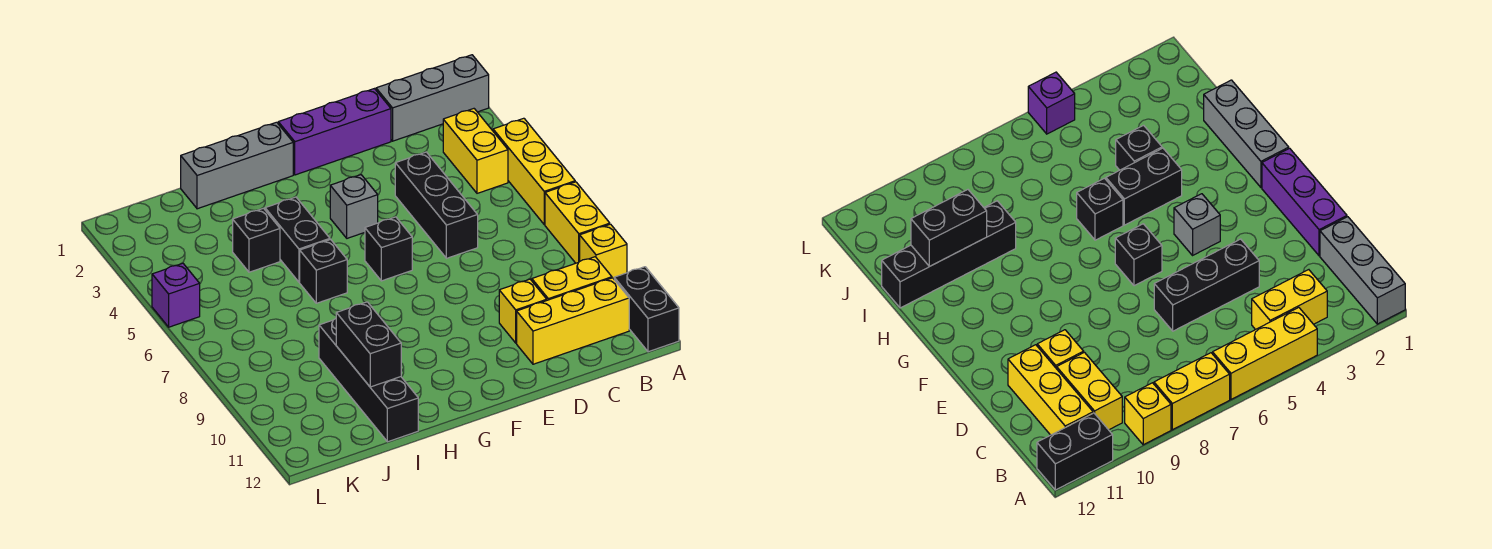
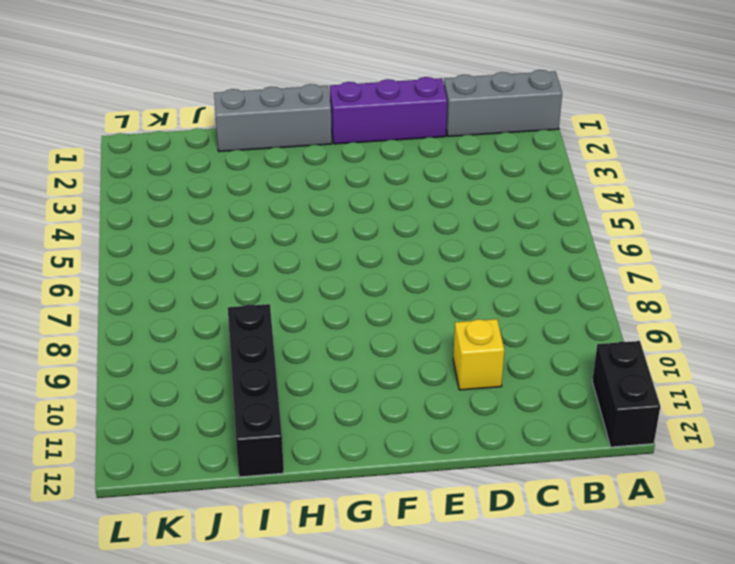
none -> yellow 1x3 brick [493,118,575,225]
none -> yellow 1x2 brick [545,182,610,263]
none -> yellow 1x1 brick [580,224,627,279]

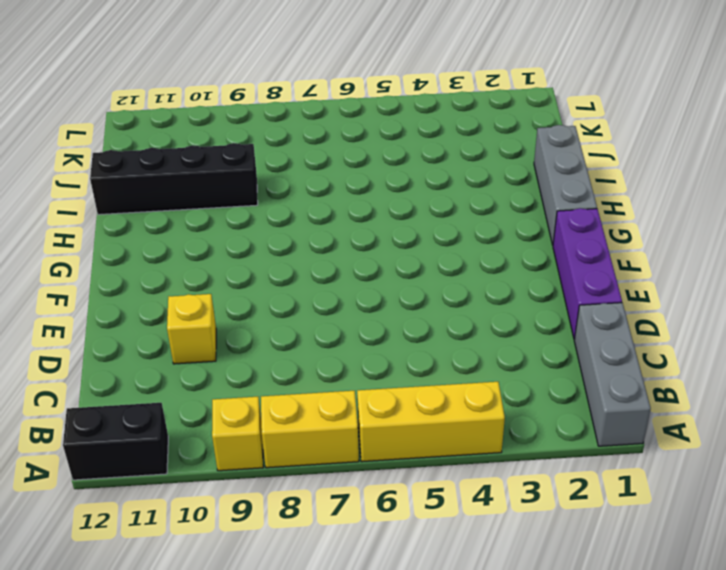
none -> yellow 1x2 brick [443,109,508,193]
none -> yellow 1x2 brick [532,257,612,300]
none -> yellow 1x3 brick [517,278,629,364]

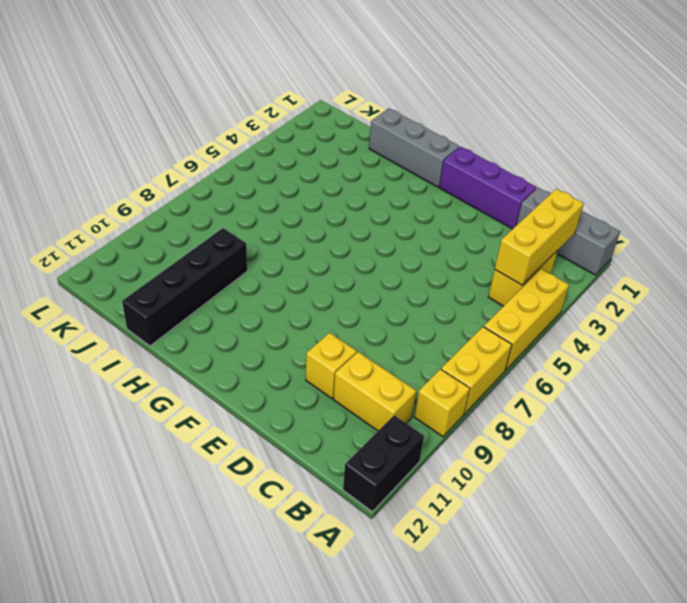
yellow 1x3 brick [495,189,584,285] -> yellow 1x3 brick turned to [517,278,629,364]
none -> black 1x3 brick [395,152,478,258]
none -> grey 1x1 brick [330,175,378,238]
none -> black 1x1 brick [365,217,412,281]

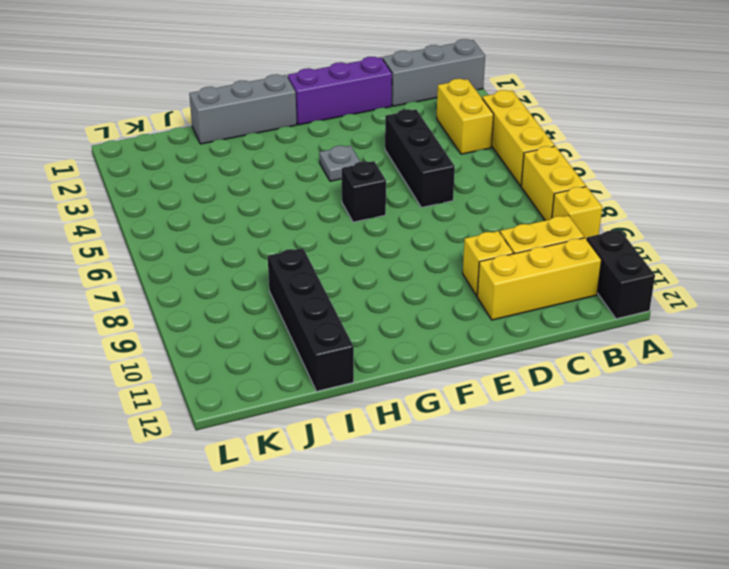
grey 1x1 plate [319,145,360,181] -> grey 1x1 brick [330,175,378,238]
none -> black 1x2 brick [265,197,330,282]
none -> black 1x1 brick [300,239,347,303]
none -> black 1x1 brick [233,208,280,272]

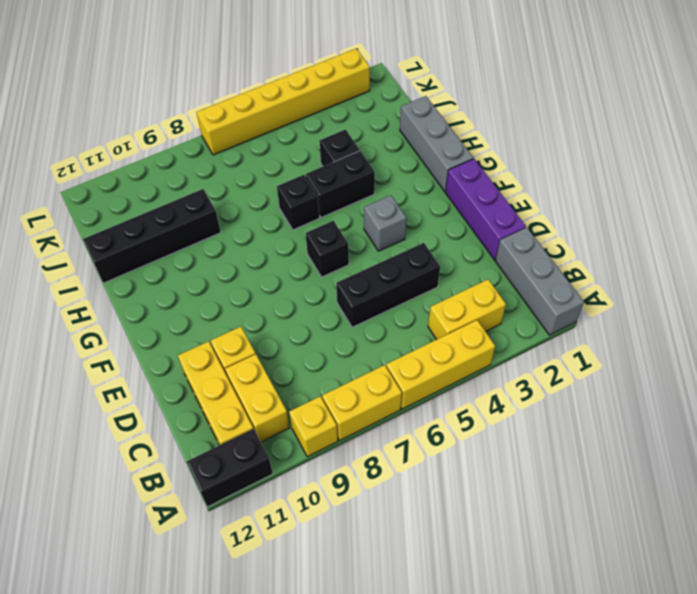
yellow 1x6 brick [196,49,370,155] -> purple 1x1 brick [152,263,200,327]
none -> black 1x2 brick [336,302,401,387]

